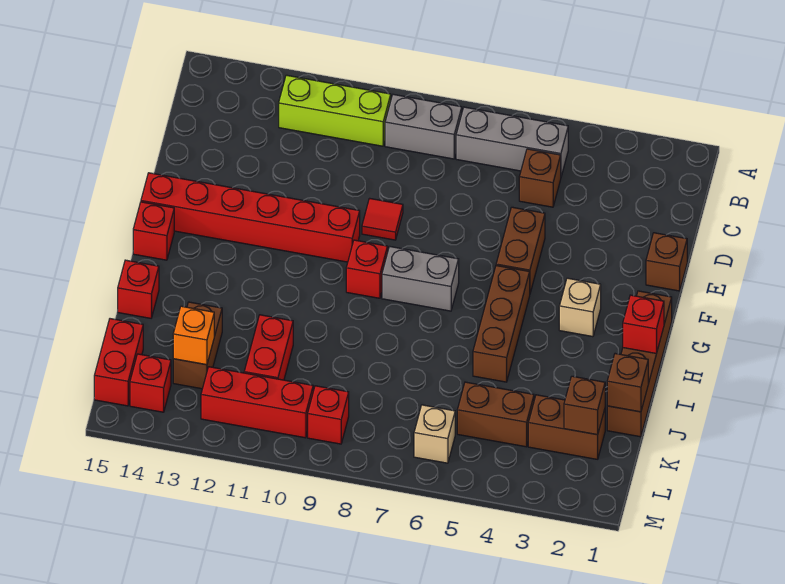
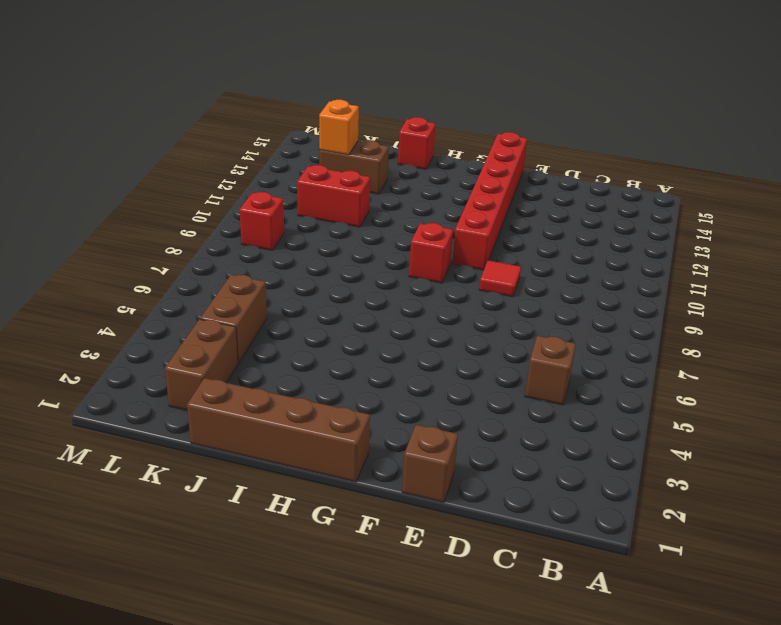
none -> grey 1x3 brick [456,107,568,176]
none -> grey 1x2 brick [385,94,462,159]
none -> lime 1x3 brick [279,75,391,146]

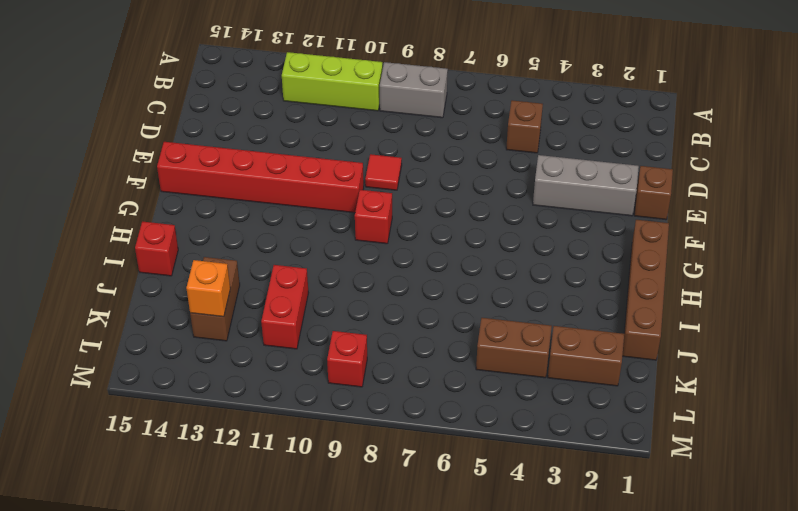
grey 1x3 brick [533,155,639,216] -> grey 1x3 brick moved to [456,107,568,176]
none -> brown 1x2 brick [496,207,545,293]
none -> tan 1x1 brick [559,278,601,337]
none -> brown 1x3 brick [473,266,530,382]

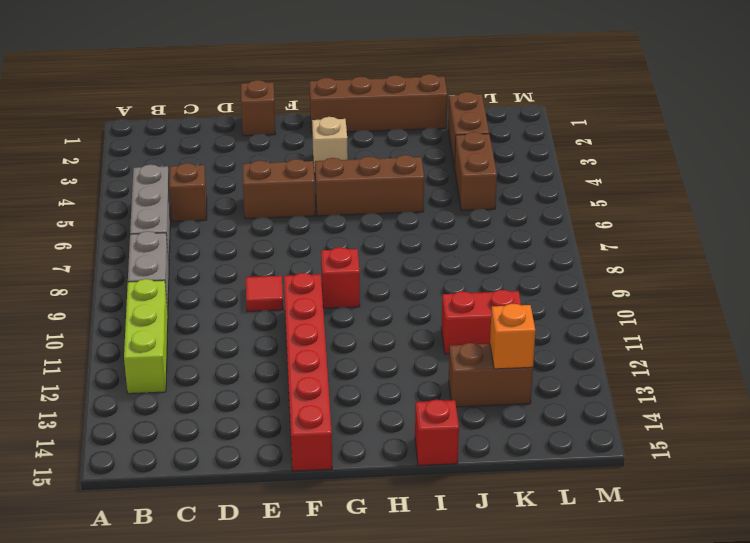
none -> grey 1x2 brick [382,246,459,311]
none -> red 1x1 brick [133,202,174,260]
none -> red 1x2 brick [94,319,143,406]

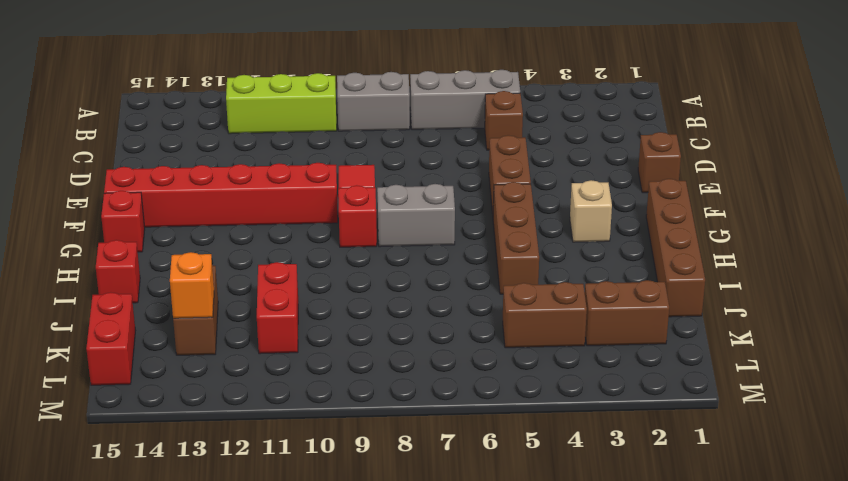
none -> tan 1x1 brick [414,405,455,463]
none -> red 1x1 brick [308,386,349,444]
none -> red 1x3 brick [201,367,313,438]

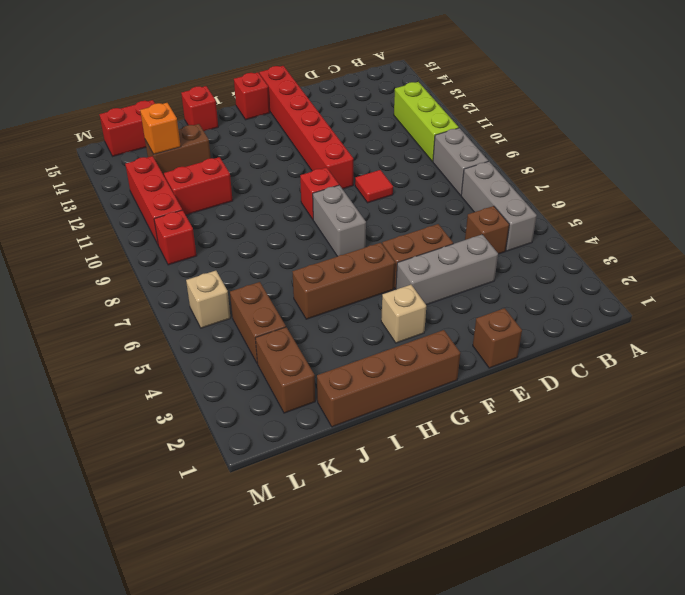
grey 1x3 brick [396,234,498,305] -> none
none -> red 1x1 brick [130,354,171,412]
none -> red 1x1 brick [623,295,664,354]
none -> brown 1x1 brick [607,354,648,412]

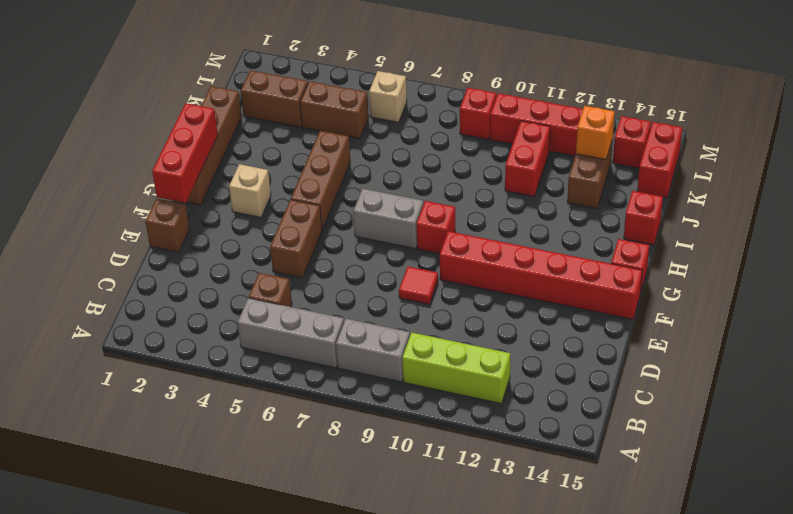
red 1x3 brick [152,103,218,203] -> red 1x1 brick [623,295,664,354]
none -> brown 1x1 brick [607,354,648,412]
none -> brown 1x1 brick [564,376,605,435]

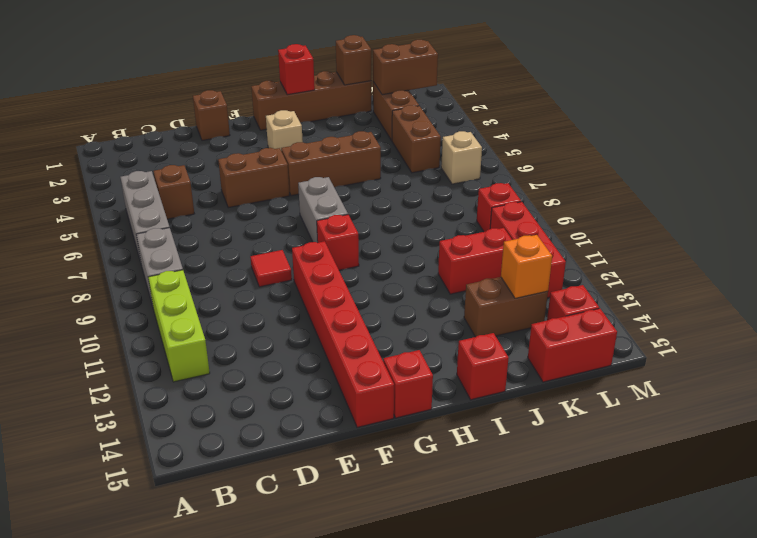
brown 1x2 brick [373,40,438,95] -> brown 1x1 brick [564,376,605,435]

